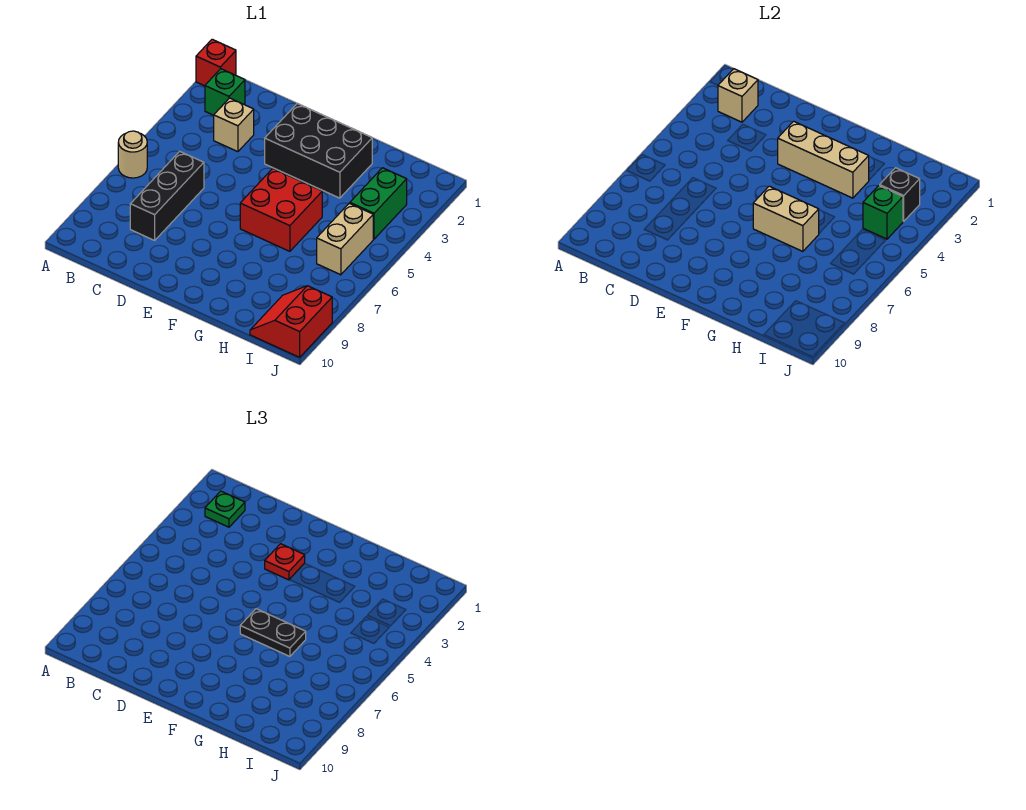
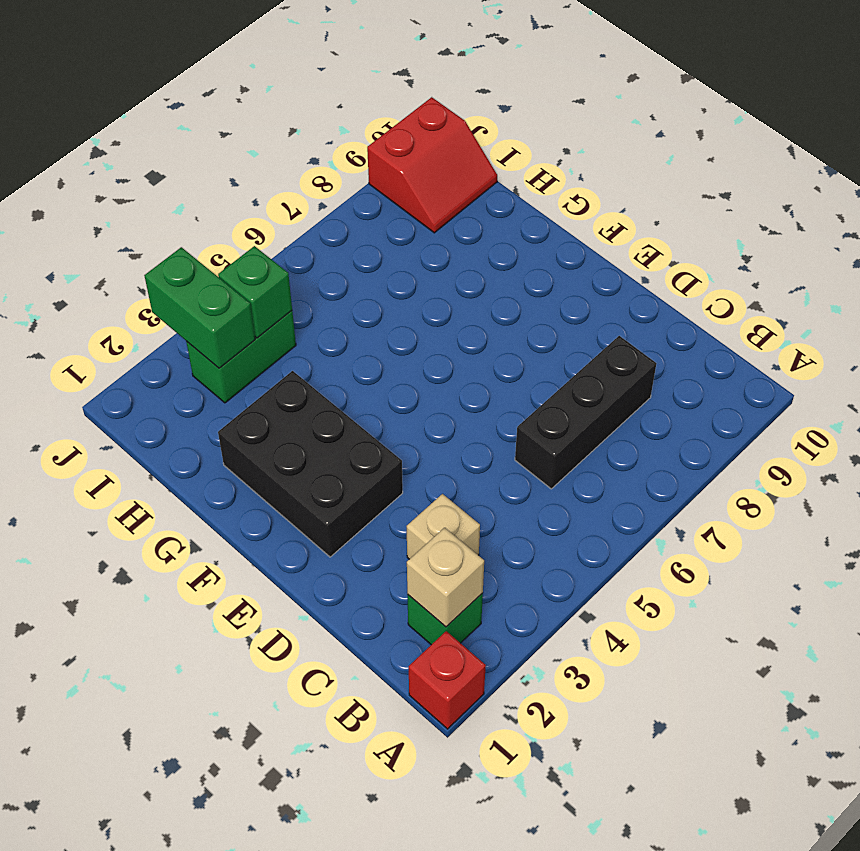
green 1x2 brick [144,247,255,368] -> black 1x1 brick [880,168,920,221]
none -> tan 1x1 round brick [118,131,147,178]
none -> red 2x2 brick [240,169,322,251]
none -> tan 1x2 brick [317,203,373,275]

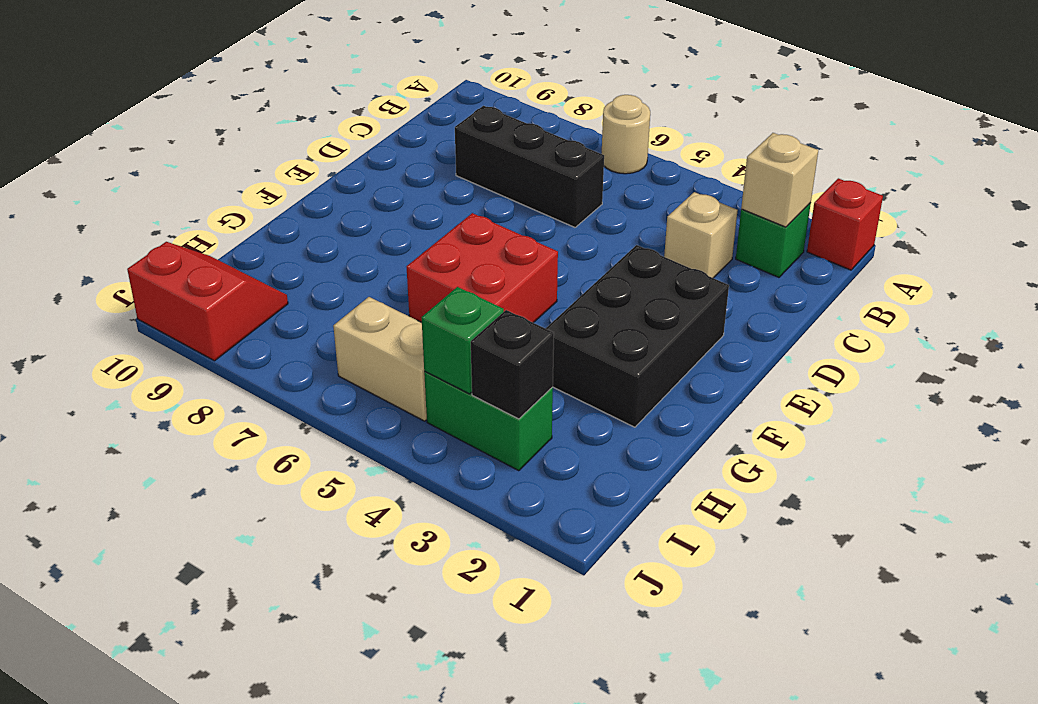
none -> tan 1x3 brick [778,121,869,198]
none -> tan 1x2 brick [753,186,819,251]
none -> green 1x1 plate [205,491,245,527]

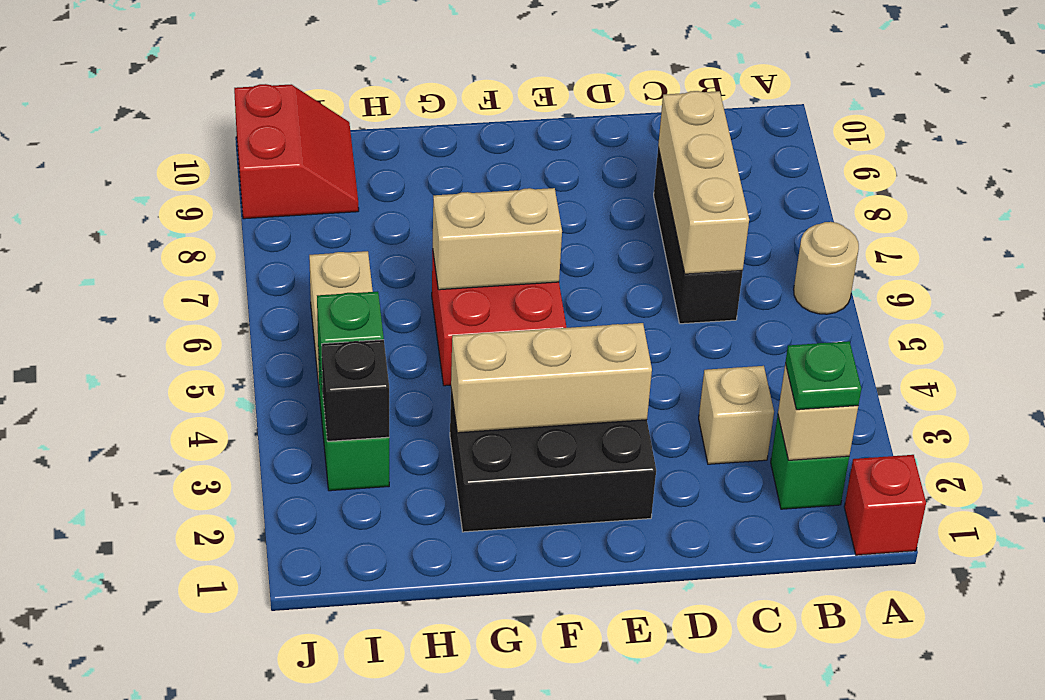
tan 1x3 brick [658,91,749,274] -> none
none -> red 1x1 plate [265,544,305,580]
none -> black 1x2 plate [240,609,306,656]

